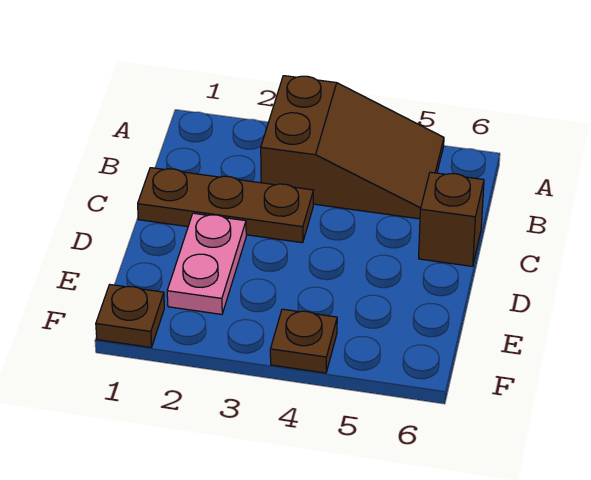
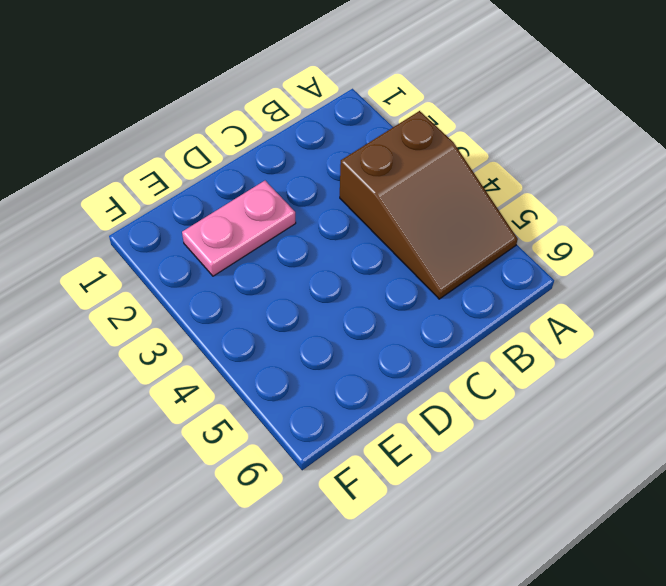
none -> brown 1x3 plate [138,168,313,243]
none -> brown 1x1 brick [419,172,484,266]

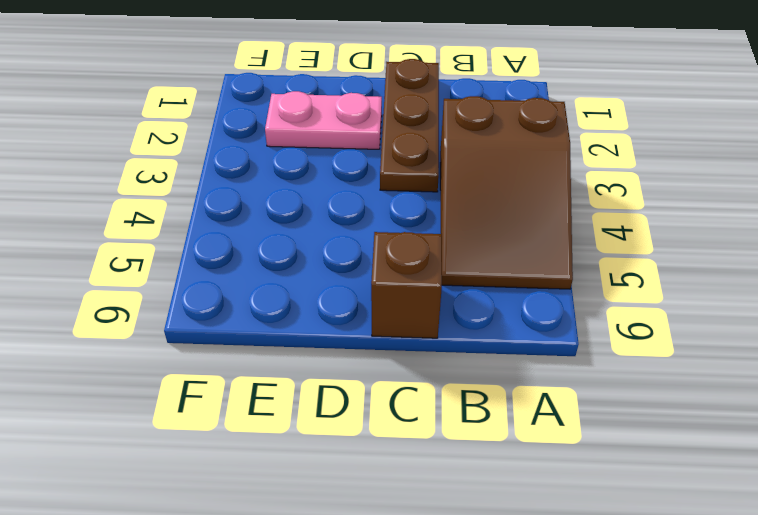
none -> brown 1x1 plate [96,285,164,347]
none -> brown 1x1 plate [270,309,337,373]

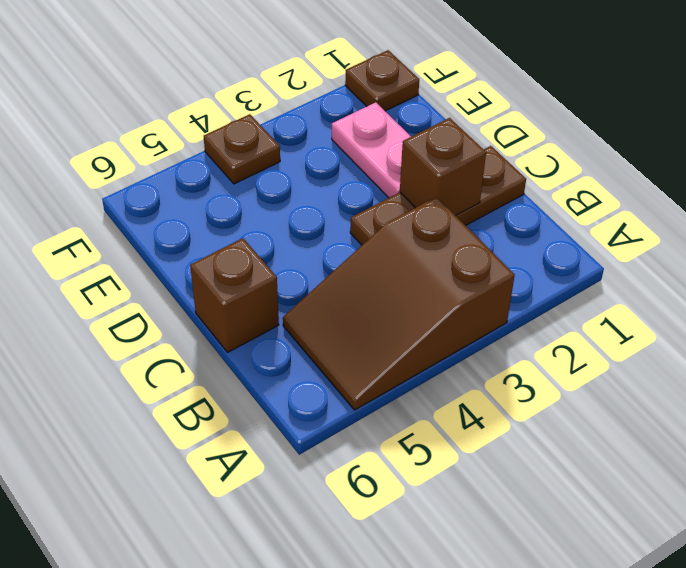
brown 1x1 brick [400,118,486,216] -> none

